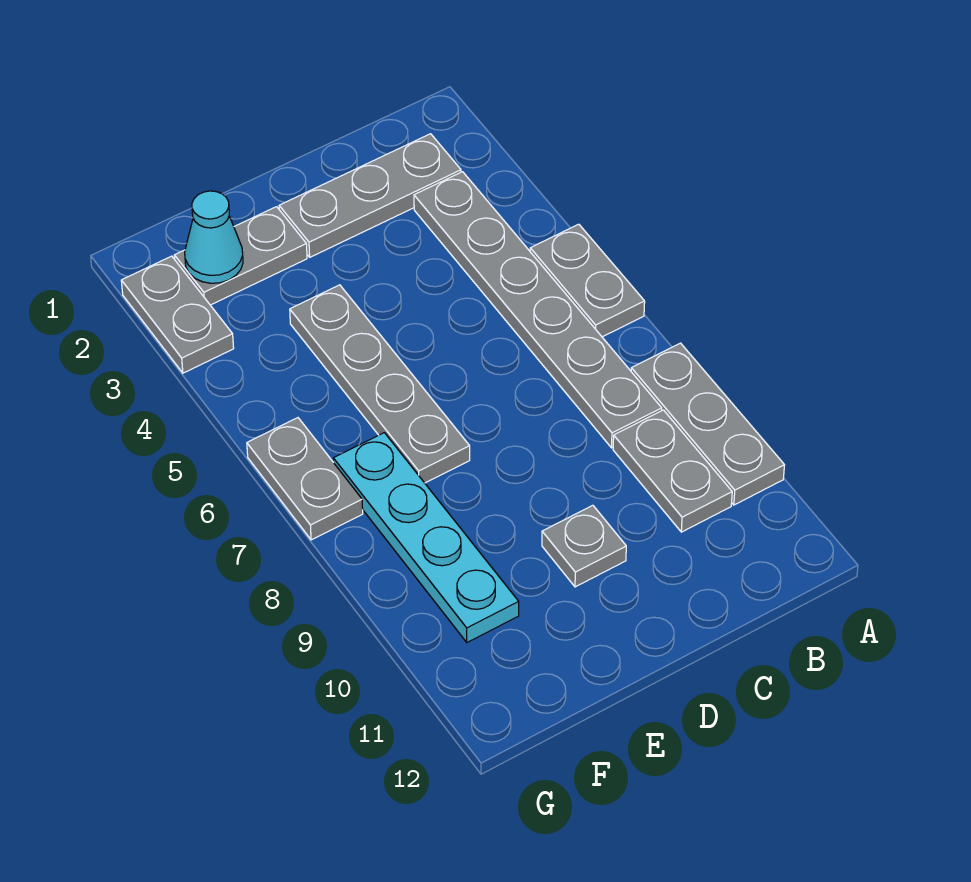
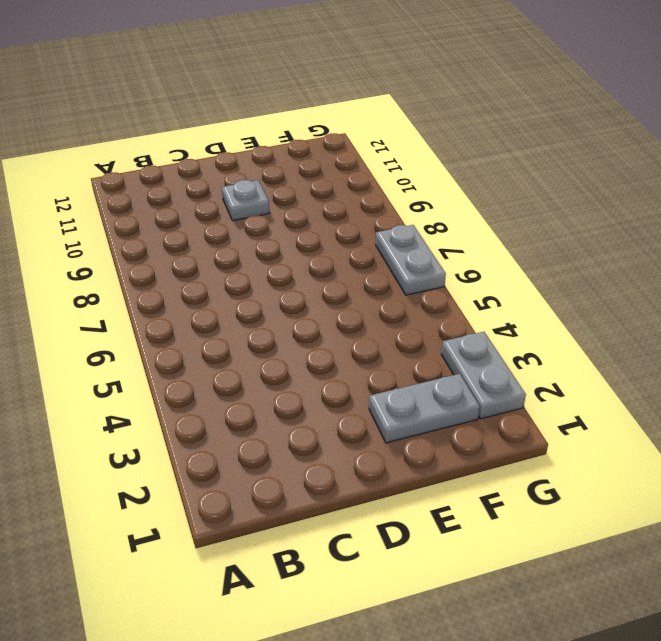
none -> grey 1x2 plate [530,224,645,337]
none -> grey 1x3 plate [631,343,784,505]
none -> grey 1x3 plate [279,134,461,257]

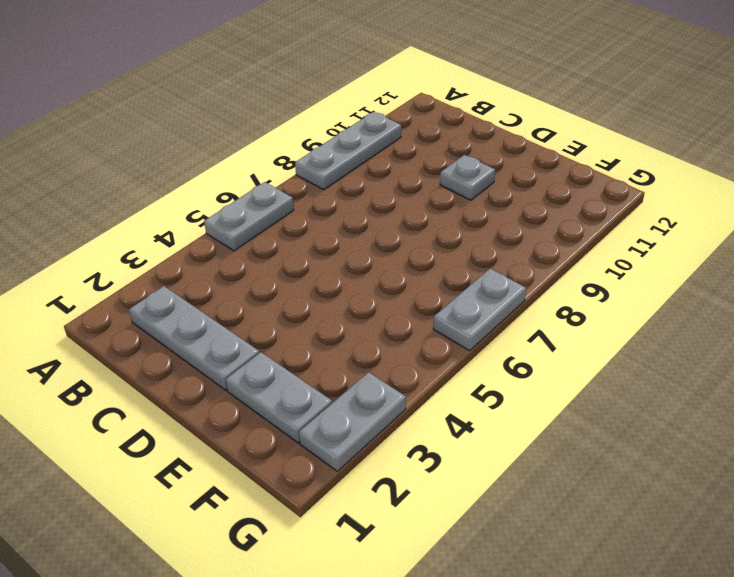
none -> grey 1x6 plate [414,172,662,448]
none -> grey 1x2 plate [613,410,732,532]
none -> grey 1x4 plate [290,285,470,483]

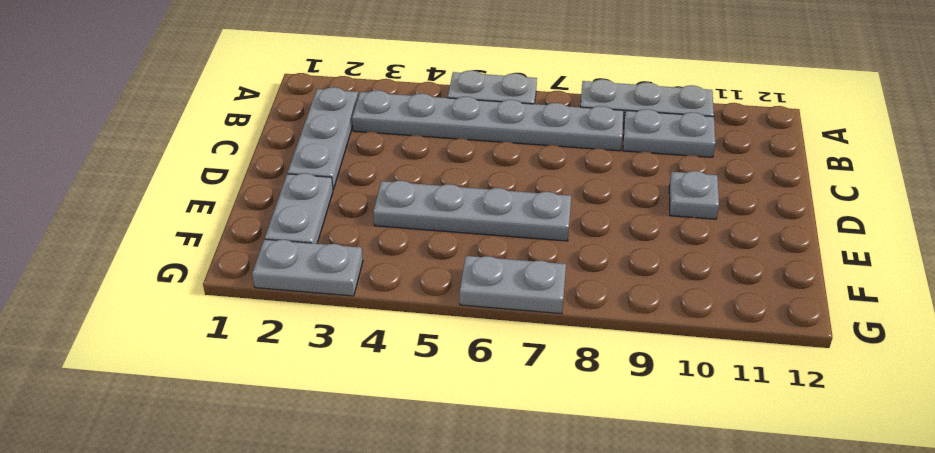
none -> cyan 1x4 plate [333,433,519,642]
none -> cyan 1x1 cone [185,191,243,283]

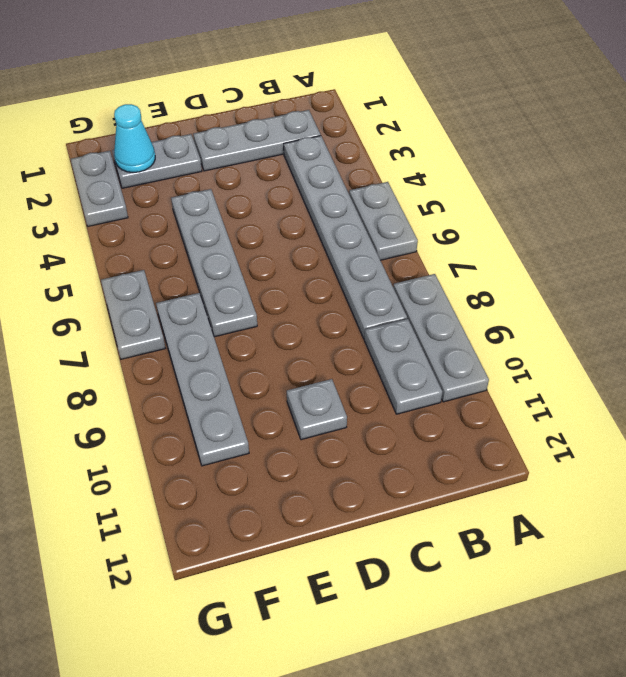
grey 1x4 plate [156,293,249,466] -> cyan 1x4 plate [333,433,519,642]

